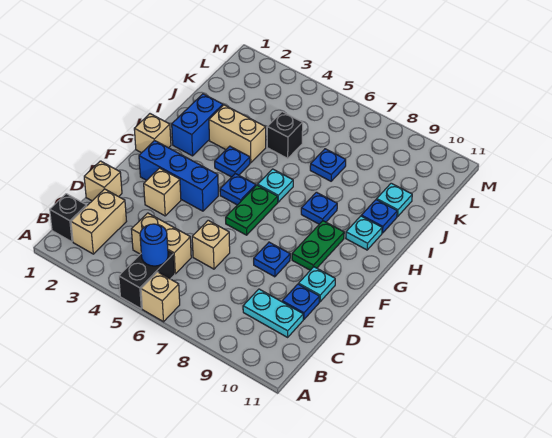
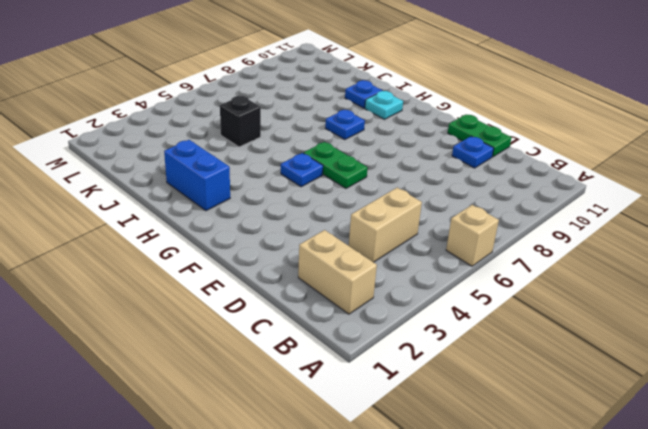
green 1x2 plate [448,115,511,157] -> green 1x2 plate moved to [292,221,344,270]
none -> black 1x2 brick [119,251,175,309]
none -> black 1x1 brick [50,194,86,242]
none -> cyan 1x2 plate [243,289,303,337]

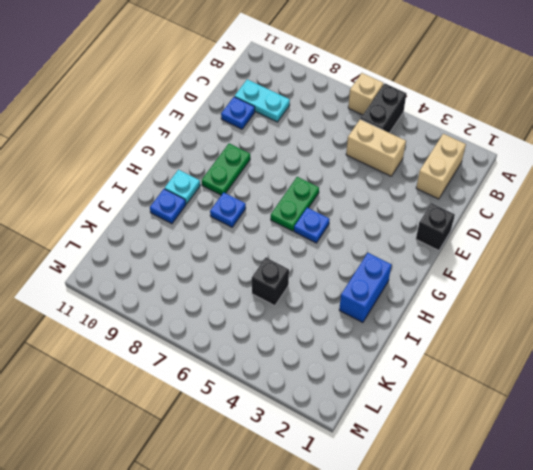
black 1x1 brick [416,203,455,250] -> black 1x1 brick moved to [50,194,86,242]
none -> tan 1x1 brick [84,161,122,201]
none -> tan 1x1 brick [192,220,230,269]
none -> tan 1x1 brick [144,168,181,216]

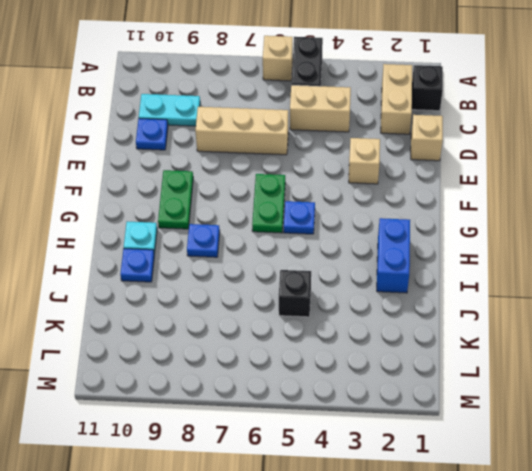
tan 1x3 brick [195,107,288,155] -> tan 1x1 brick [192,220,230,269]
none -> blue 1x1 plate [254,242,290,277]
none -> cyan 1x1 plate [299,267,335,302]
none -> blue 1x3 brick [139,141,218,211]

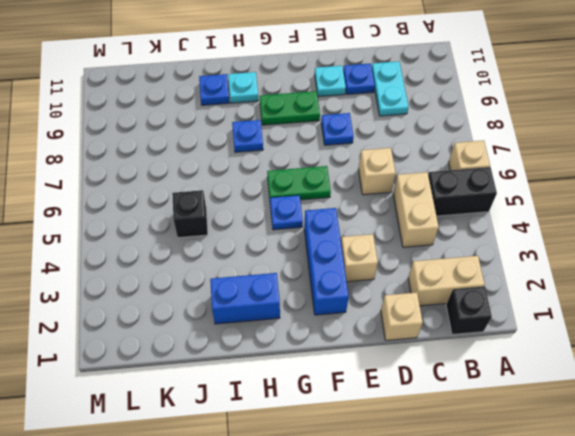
none -> tan 1x1 brick [134,114,171,153]
none -> blue 1x1 plate [215,146,250,177]
none -> cyan 1x1 plate [258,169,293,202]

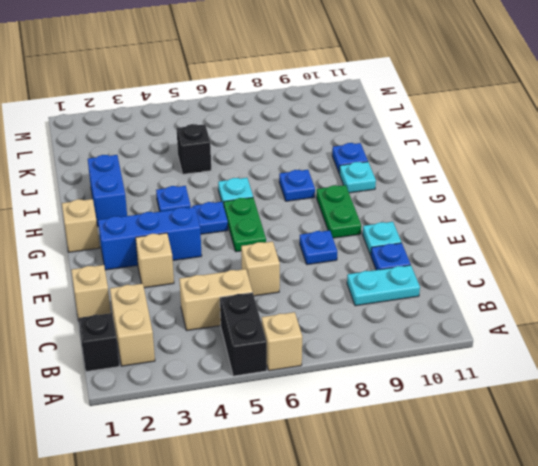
none -> tan 1x2 brick [209,105,266,163]
none -> blue 1x1 plate [310,149,346,181]
none -> cyan 1x1 plate [377,183,412,217]

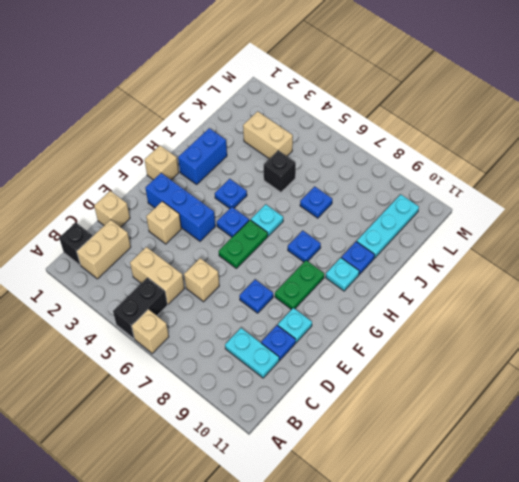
cyan 1x3 plate [357,195,419,258] -> cyan 1x1 plate [377,183,412,217]
tan 1x2 brick [243,111,293,159] -> tan 1x2 brick moved to [209,105,266,163]
none -> blue 1x1 round brick [140,224,168,266]

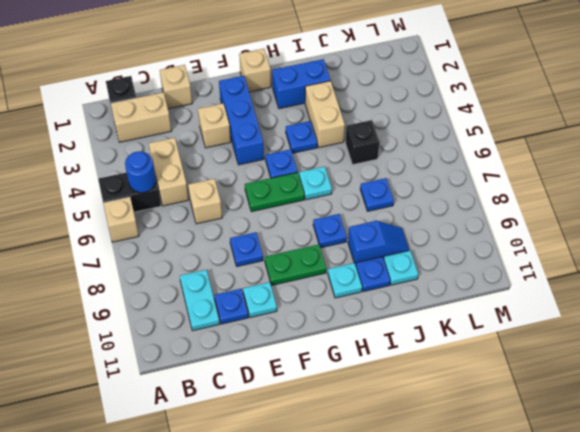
blue 1x2 slope [348,221,409,265] -> none

